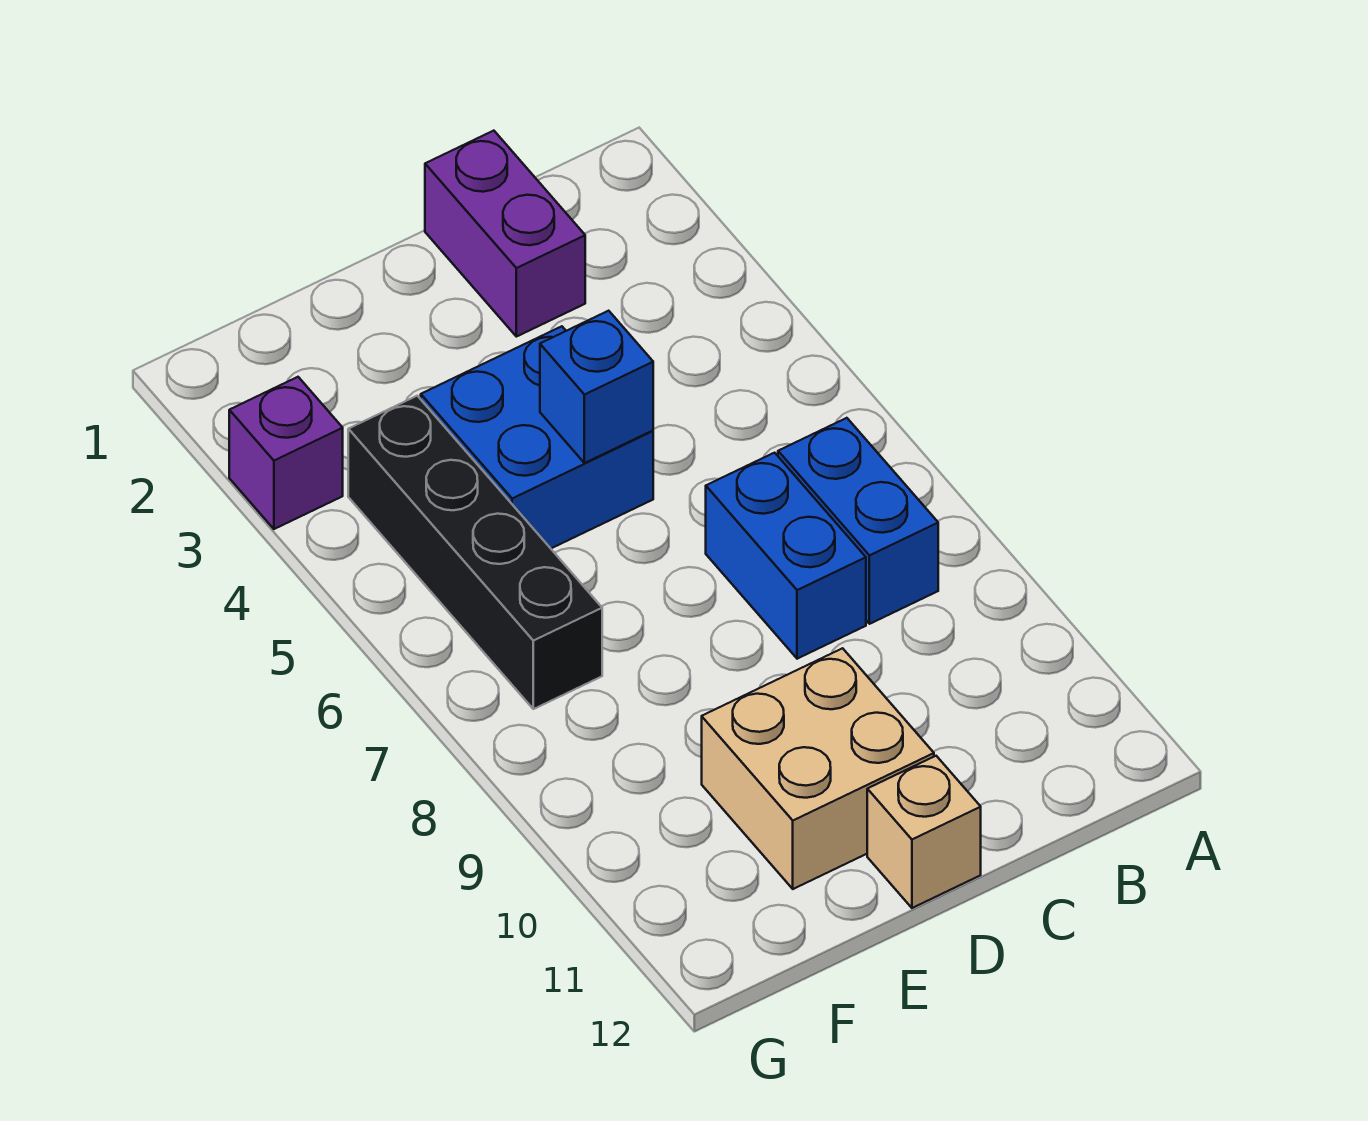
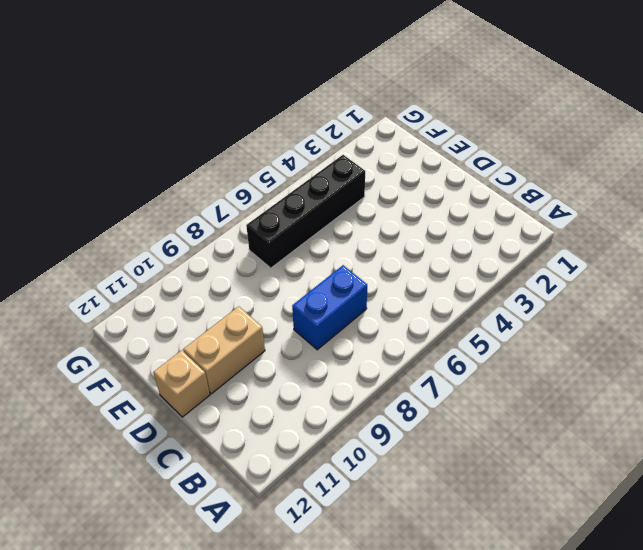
tan 1x2 brick [183,306,265,394] -> tan 2x2 brick [702,648,934,889]
none -> blue 1x2 brick [778,418,938,624]
none -> purple 1x2 brick [425,131,585,337]

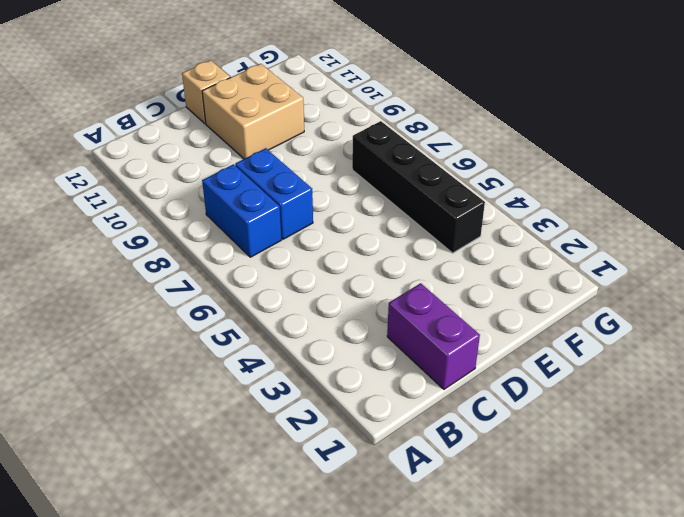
none -> blue 2x2 brick [421,326,653,548]
none -> purple 1x1 brick [229,377,343,529]

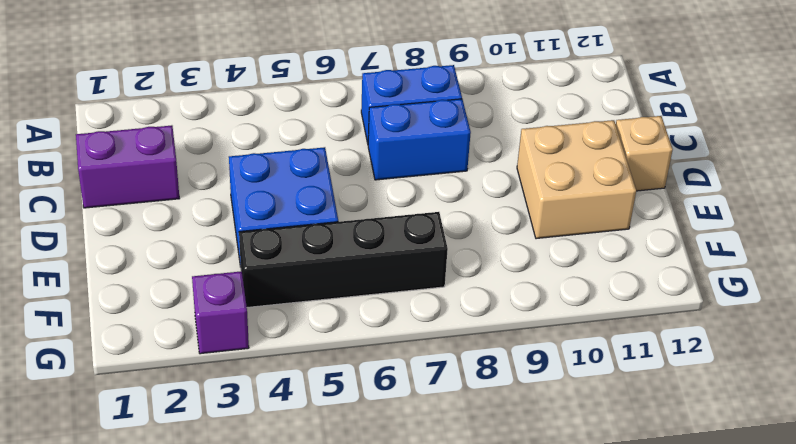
none -> blue 1x1 brick [540,311,653,463]

